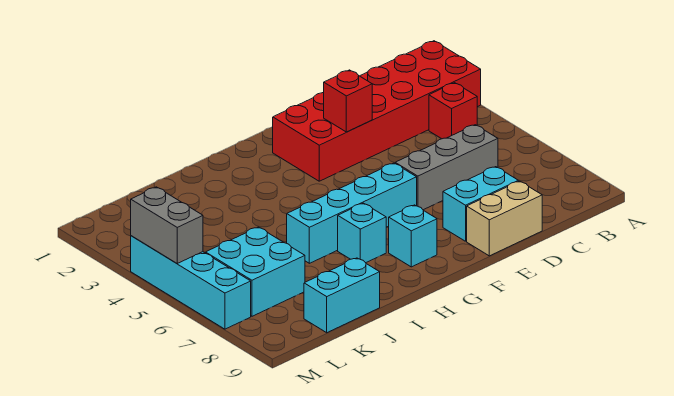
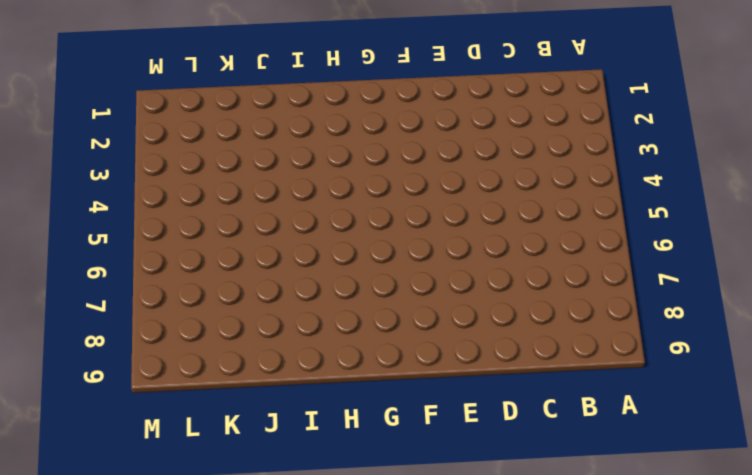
none -> red 2x6 brick [273,41,481,181]
none -> red 1x1 brick [429,83,477,139]
none -> grey 1x3 brick [395,125,498,210]

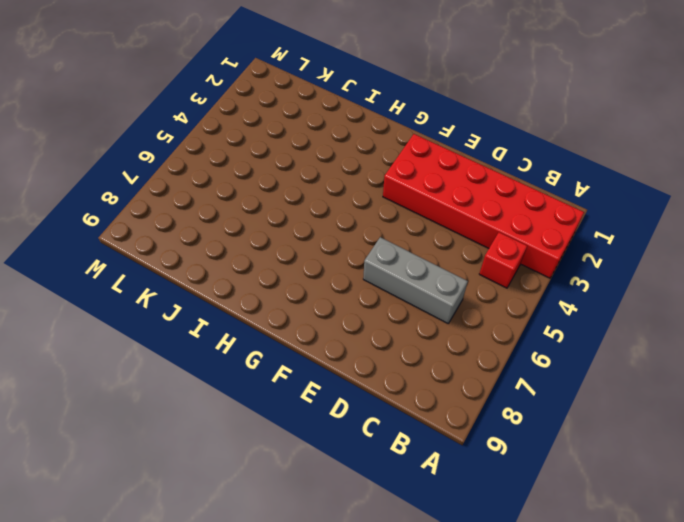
none -> cyan 1x2 brick [443,167,518,241]
none -> tan 1x2 brick [467,181,542,256]
none -> cyan 1x4 brick [287,163,417,263]

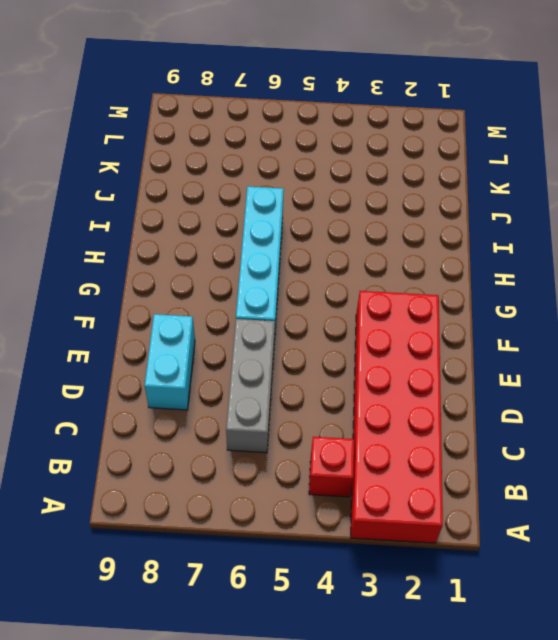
none -> tan 1x2 brick [467,181,542,256]
none -> cyan 1x1 brick [389,205,437,267]
none -> cyan 1x1 brick [338,203,386,263]

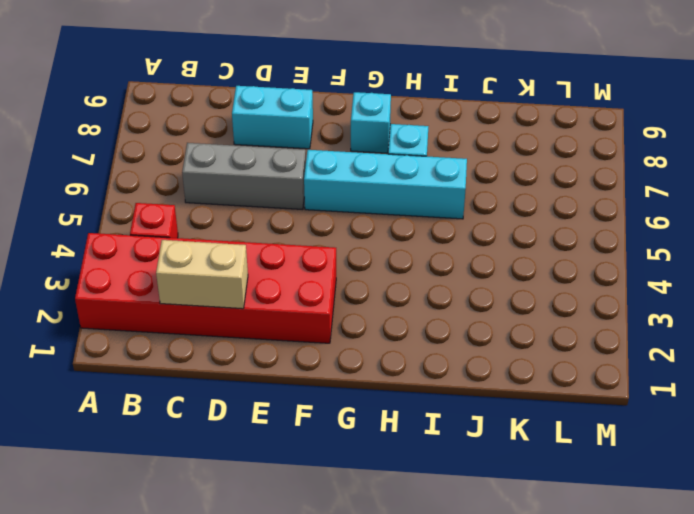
tan 1x2 brick [156,240,248,309] -> tan 1x2 brick moved to [467,181,542,256]
none -> cyan 1x2 brick [304,258,380,333]
none -> cyan 2x2 brick [206,227,305,316]
none -> cyan 1x4 brick [131,236,251,329]

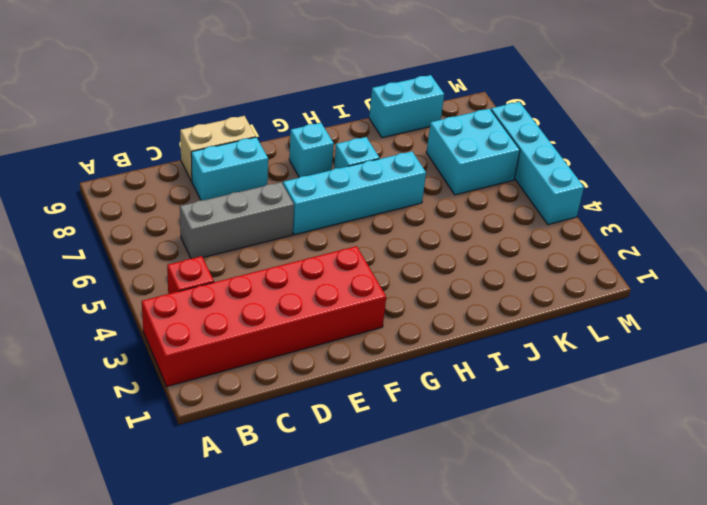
none -> red 1x1 brick [324,70,372,132]
none -> grey 1x2 brick [131,187,203,263]

